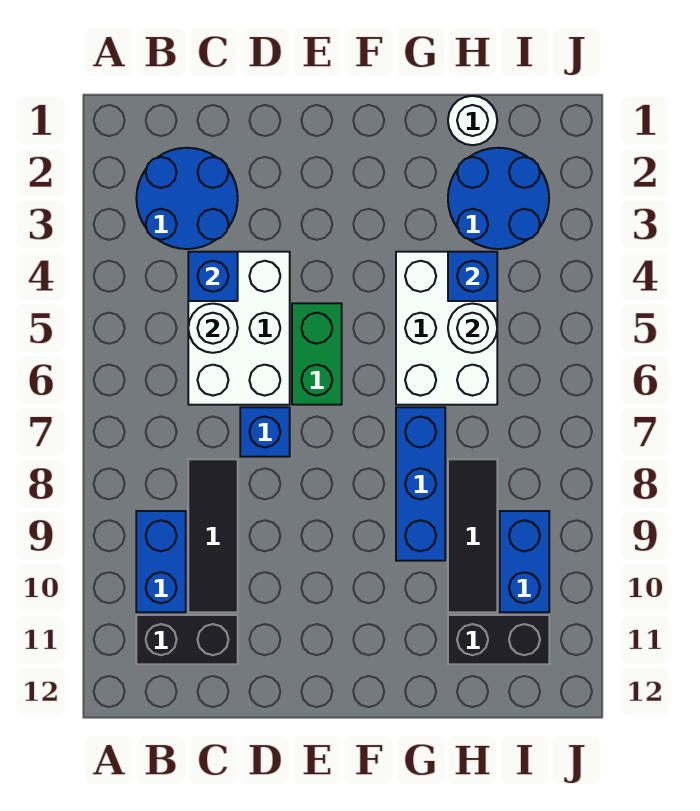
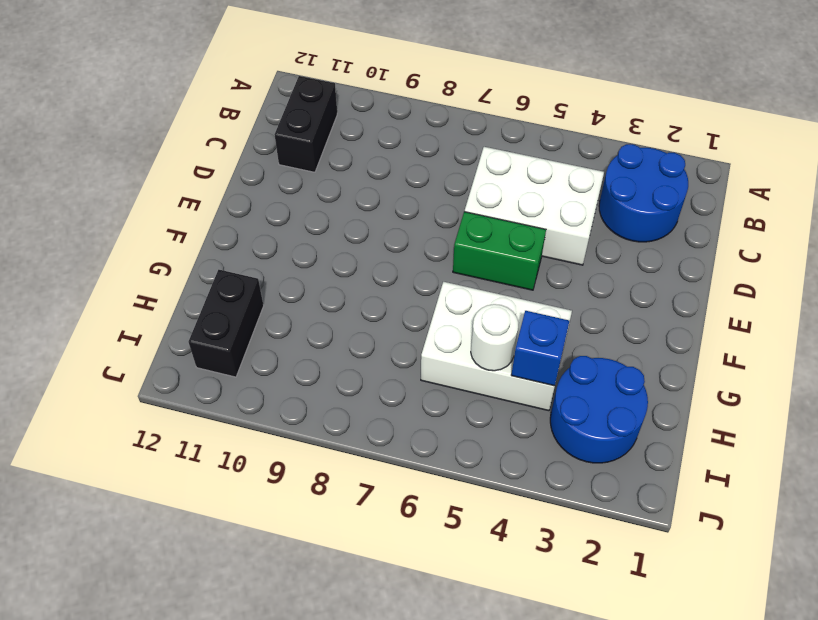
none -> blue 1x2 brick [136,511,186,612]
none -> black 1x3 tile [188,459,238,612]
none -> blue 1x1 brick [240,407,290,457]

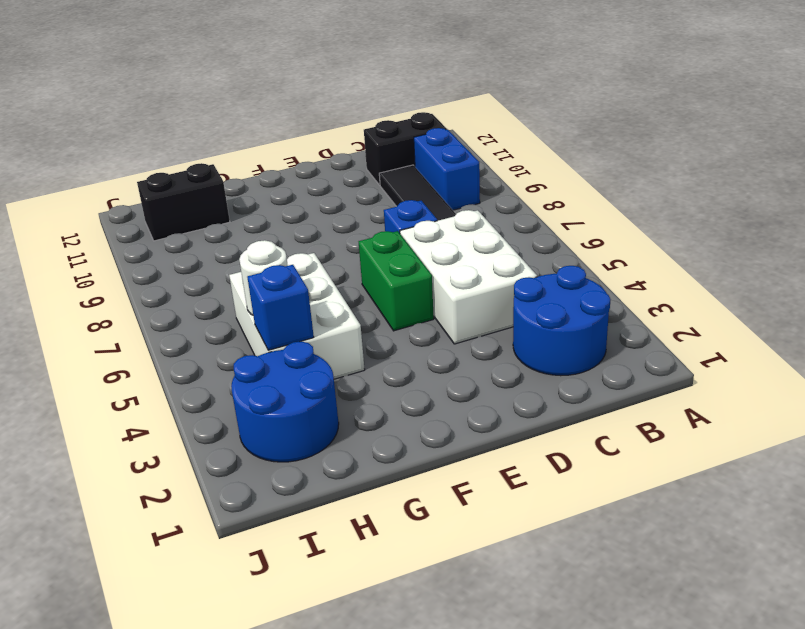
none -> blue 1x3 brick [396,407,445,561]
none -> white 1x1 round brick [448,96,497,145]
none -> black 1x3 tile [448,459,497,612]

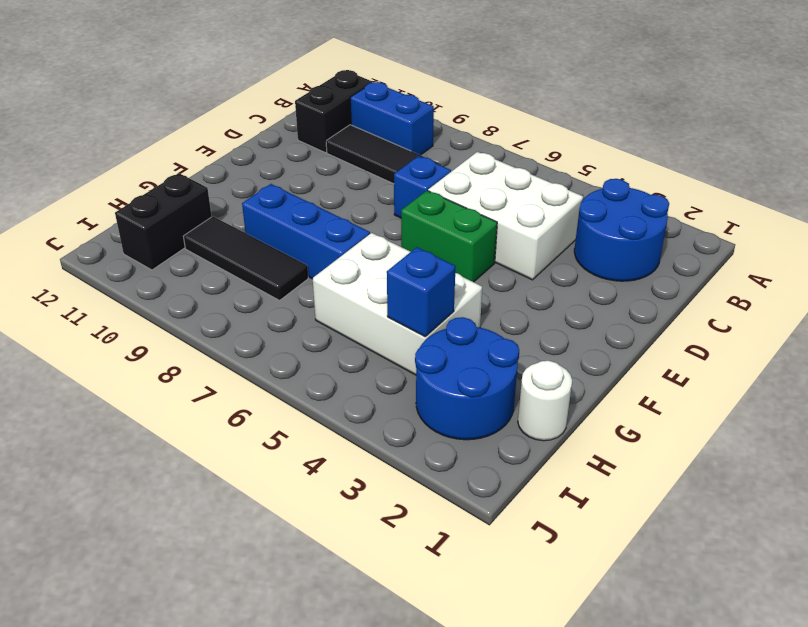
none -> blue 1x2 brick [500,511,549,612]
none -> blue 1x1 brick [188,252,238,301]
none -> white 1x1 round brick [188,304,238,353]

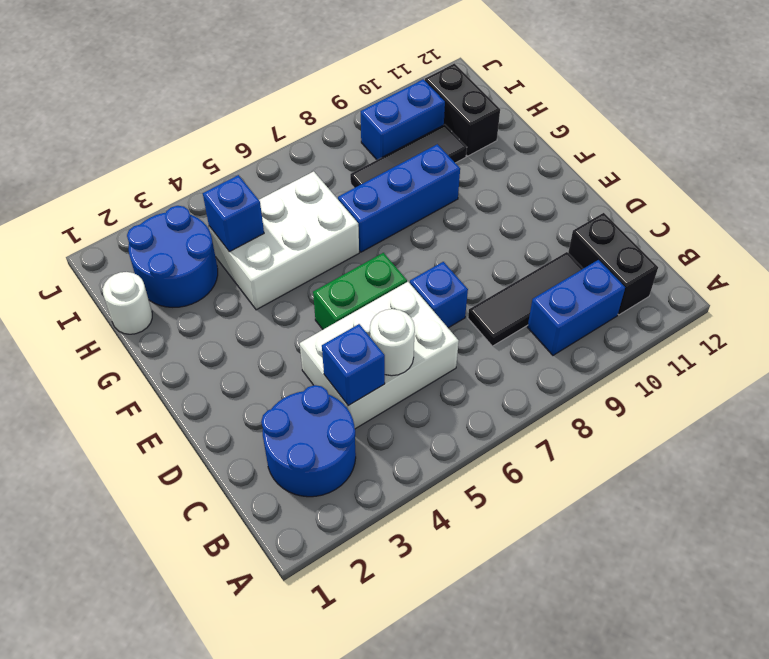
none -> white 1x1 round brick [448,304,497,353]

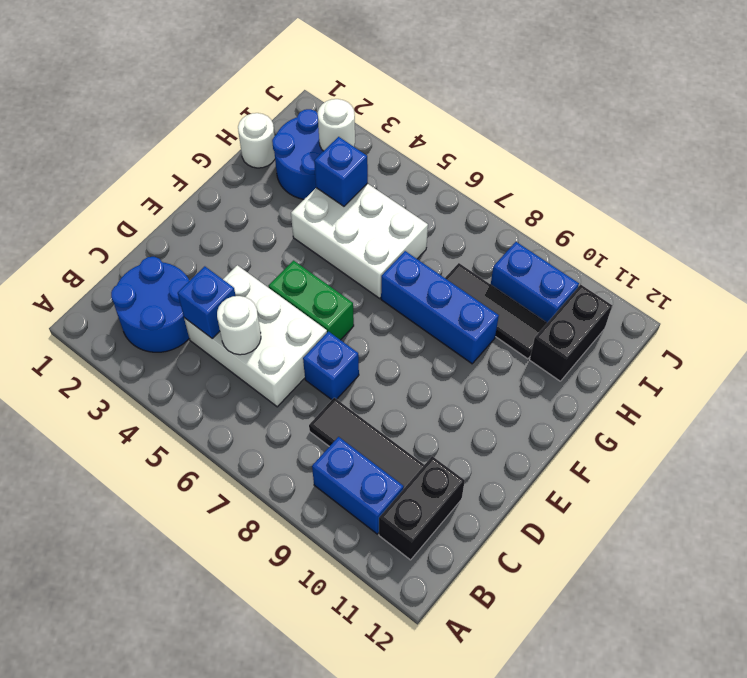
white 1x1 round brick [318,99,355,151] -> white 1x1 round brick moved to [448,304,497,353]

